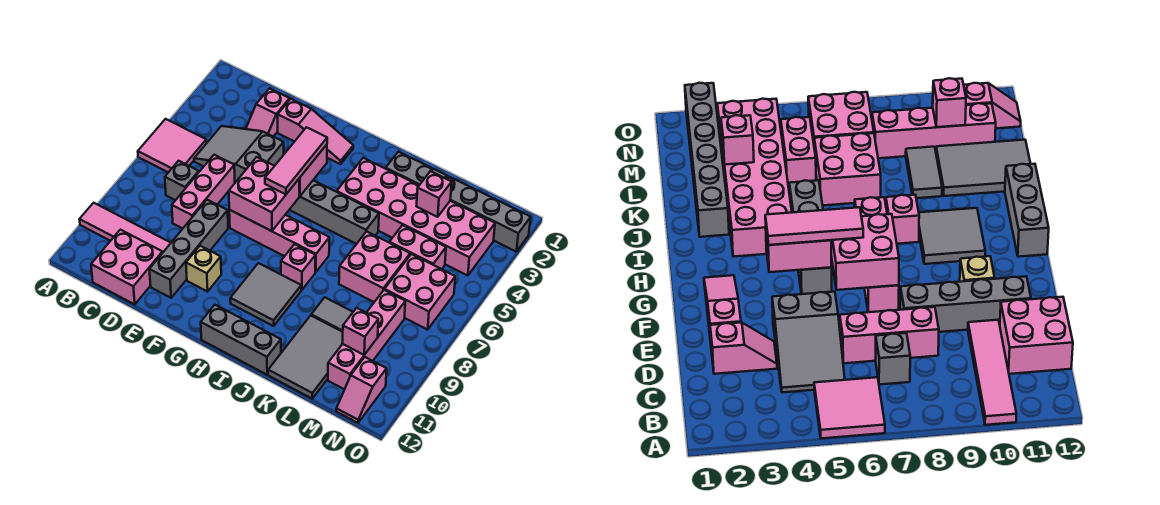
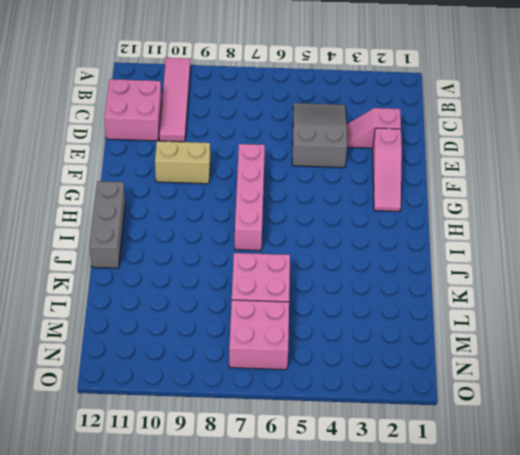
tan 1x2 brick [155,141,210,184] -> tan 1x1 brick [186,246,221,292]
none -> pink 2x2 tile [138,119,206,172]
none -> grey 1x1 brick [165,161,199,200]
none -> pink 1x3 brick [172,155,235,229]

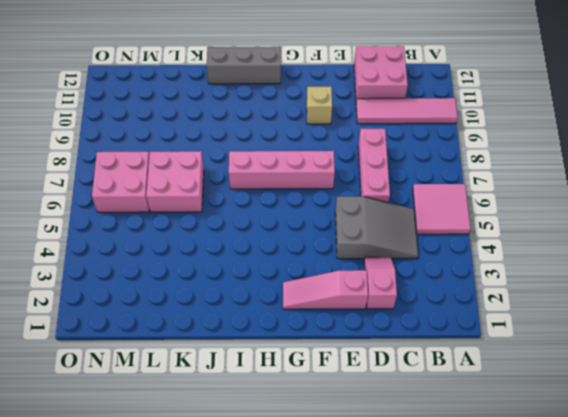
none -> grey 1x1 brick [165,161,199,200]
none -> grey 1x4 brick [149,200,228,298]
none -> grey 1x4 brick [289,180,379,244]

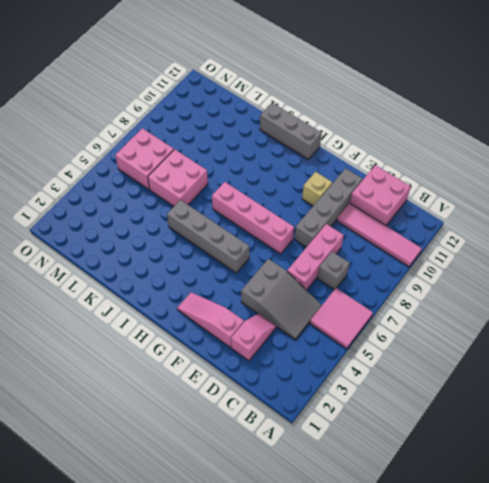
none -> grey 2x2 tile [230,263,301,326]
none -> pink 2x6 brick [337,158,495,276]
none -> pink 1x1 brick [281,244,315,290]

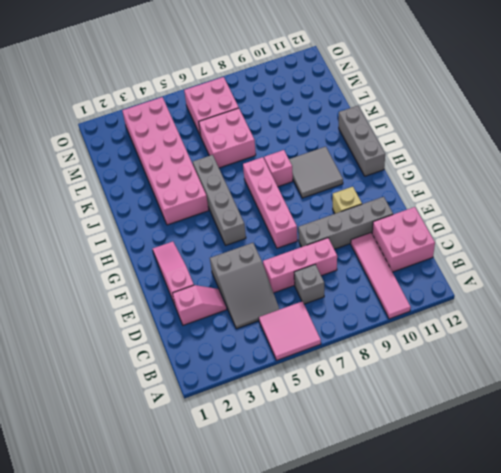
none -> grey 1x6 brick [386,152,531,251]
none -> grey 1x2 tile [311,297,353,332]
none -> grey 2x3 tile [268,315,343,399]

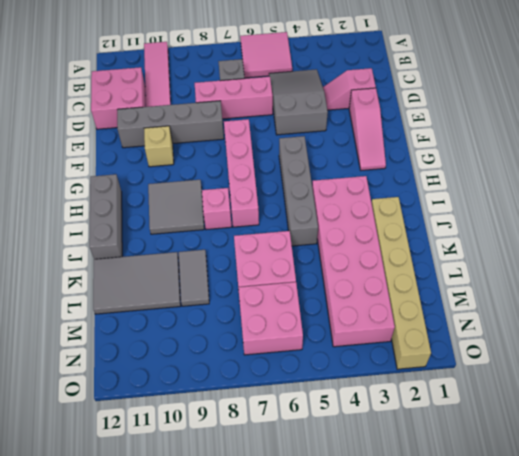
tan 1x6 brick [371,197,431,369] -> grey 1x6 brick [386,152,531,251]
none -> pink 1x2 brick [389,225,446,269]
none -> pink 1x4 brick [328,290,405,389]
none -> pink 1x2 slope [336,357,387,423]

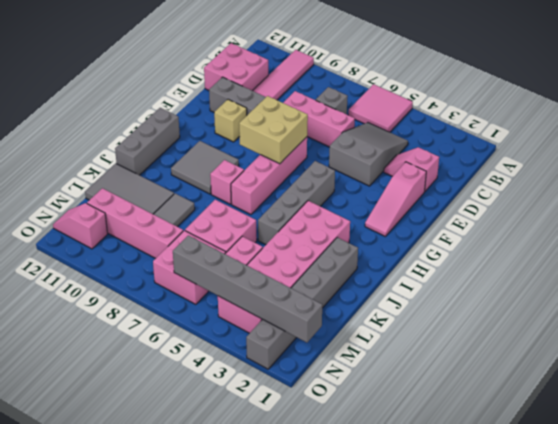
tan 2x2 brick [239,96,308,164] -> pink 2x2 brick [229,157,299,231]
grey 1x6 brick [173,235,322,343] -> none
none -> pink 1x2 brick [299,145,327,196]
none -> pink 1x1 brick [417,171,452,217]
none -> pink 1x1 brick [342,308,378,355]

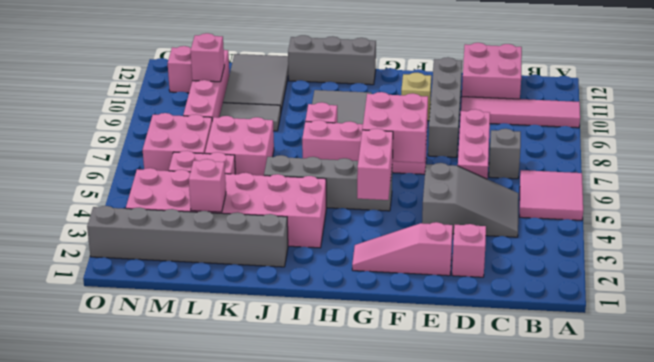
none -> pink 1x3 tile [265,127,327,194]

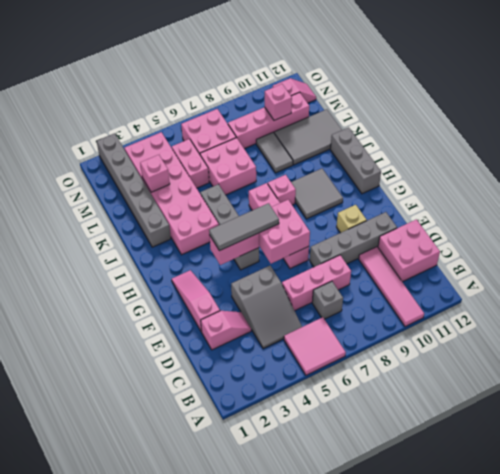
grey 1x3 tile [209,203,279,251] -> pink 1x3 tile [265,127,327,194]

